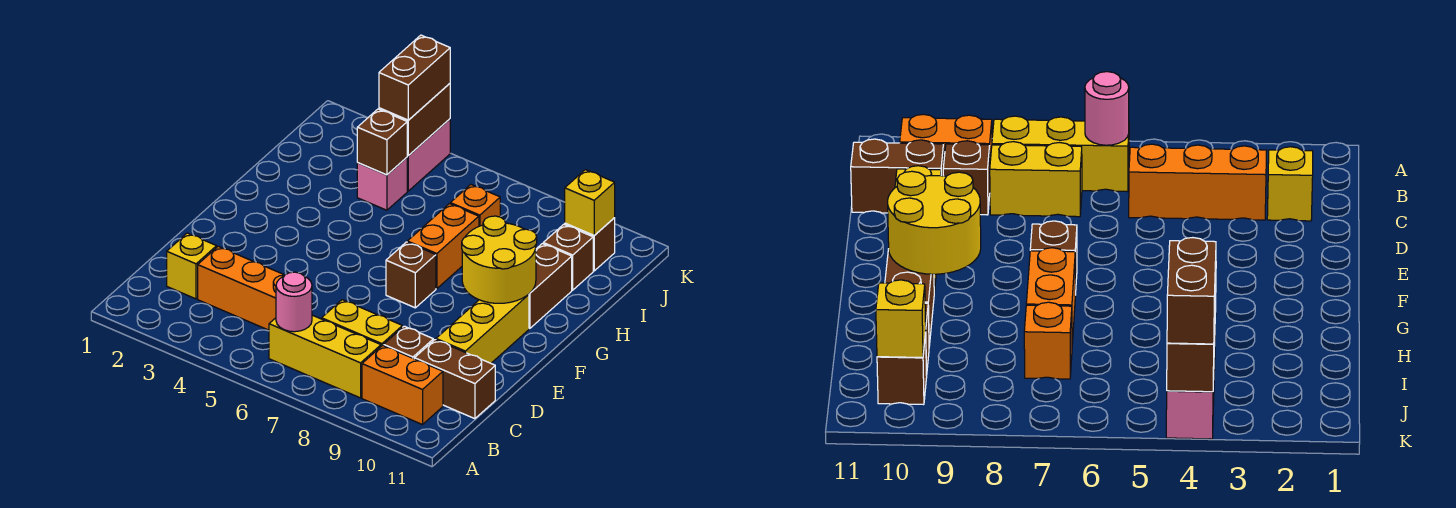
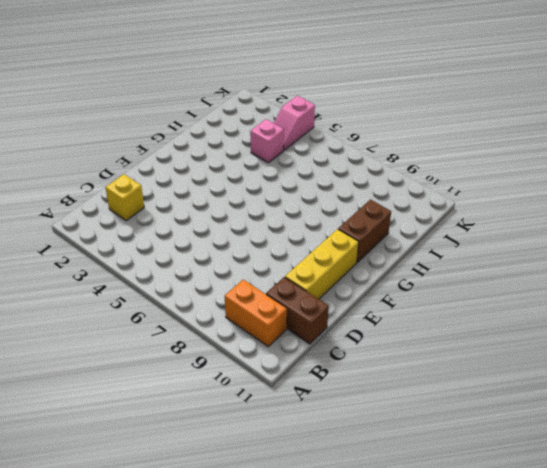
pink 1x2 slope [274,96,315,150] -> pink 1x2 brick [407,119,450,191]
none -> yellow 1x3 brick [269,315,381,398]
none -> orange 1x3 brick [198,246,284,330]
none -> yellow 1x2 brick [322,300,402,346]

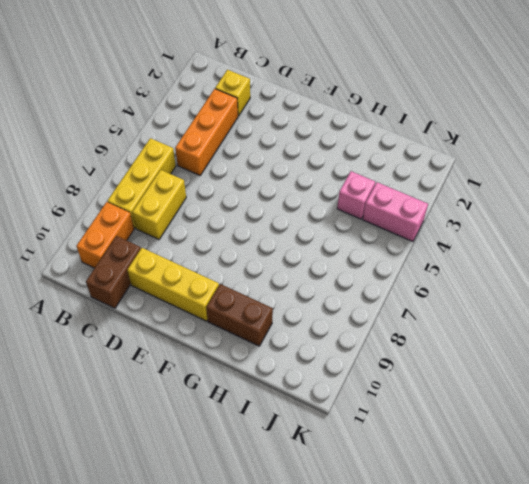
none -> brown 1x1 brick [384,326,433,359]
none -> brown 1x1 brick [386,242,436,308]
none -> orange 1x2 brick [407,204,479,289]

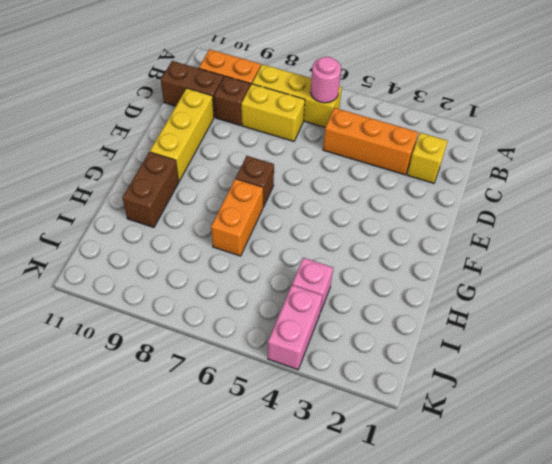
none -> orange 1x1 brick [450,185,500,226]
none -> brown 1x1 brick [543,224,593,290]
none -> brown 1x1 brick [565,218,615,271]

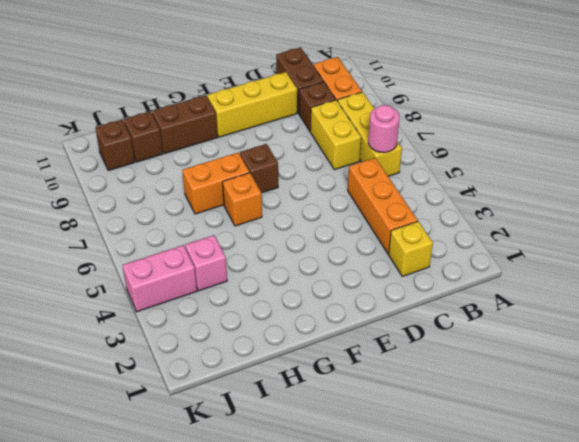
orange 1x1 brick [223,173,262,226] -> orange 1x1 brick moved to [450,185,500,226]
none -> yellow 2x2 round brick [462,216,537,303]
none -> brown 1x1 brick [357,109,407,175]
none -> brown 1x2 brick [379,84,450,156]

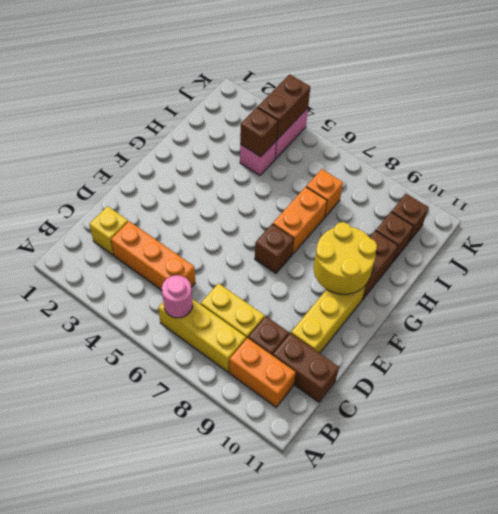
none -> yellow 1x1 brick [565,170,615,235]
none -> brown 1x2 brick [379,35,450,120]

